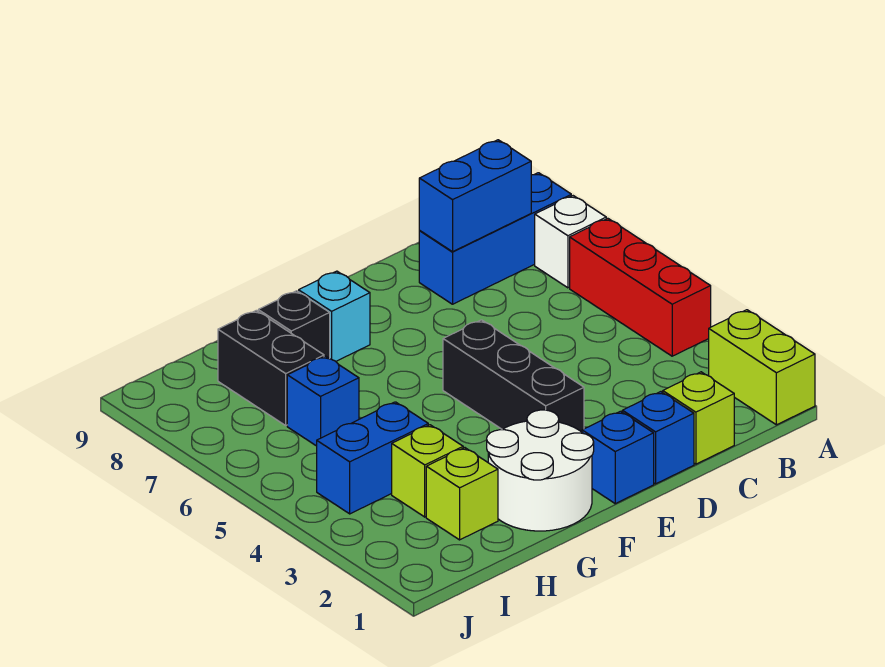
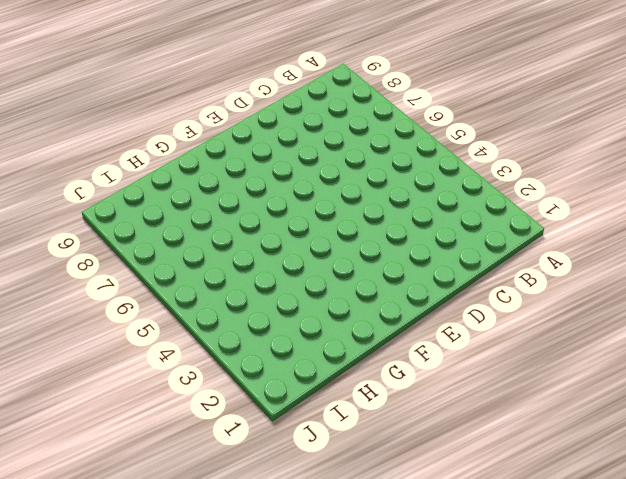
none -> lime 1x2 brick [709,310,815,425]
none -> red 1x3 brick [570,218,711,356]
none -> white 1x1 brick [535,196,606,288]

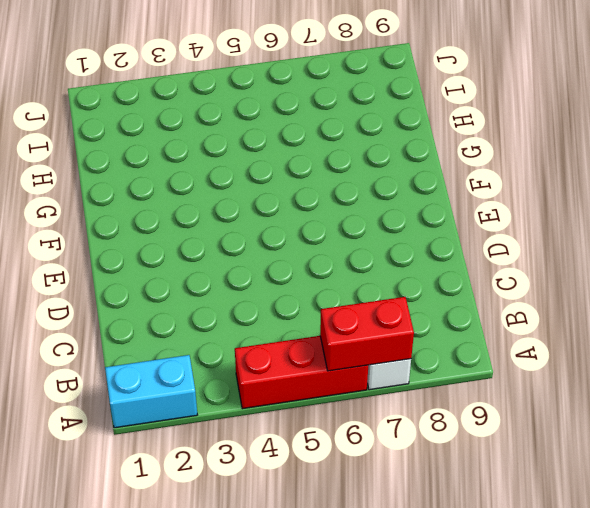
cyan 1x2 brick [105,355,197,428] -> lime 1x2 brick [709,310,815,425]
red 1x2 brick [320,297,414,371] -> none
none -> blue 1x3 brick [419,173,571,304]
none -> lime 1x1 brick [663,372,734,464]
none -> blue 1x1 brick [622,392,694,484]

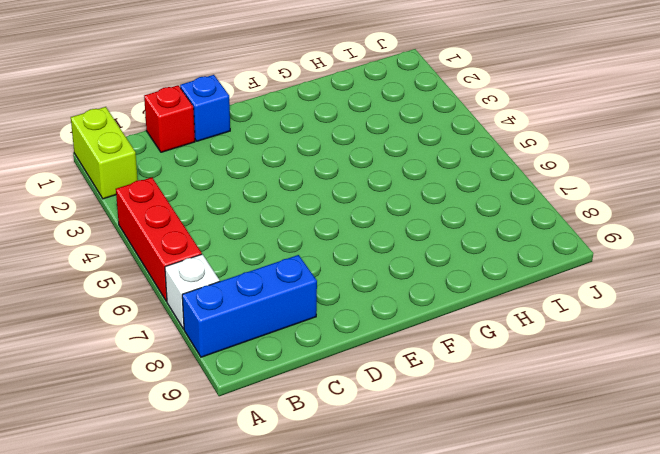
red 1x1 brick [144,85,195,152] -> lime 1x1 brick [663,372,734,464]
none -> blue 1x1 brick [582,411,654,504]
none -> black 1x3 brick [443,320,584,432]
none -> white 2x2 round brick [487,410,594,531]

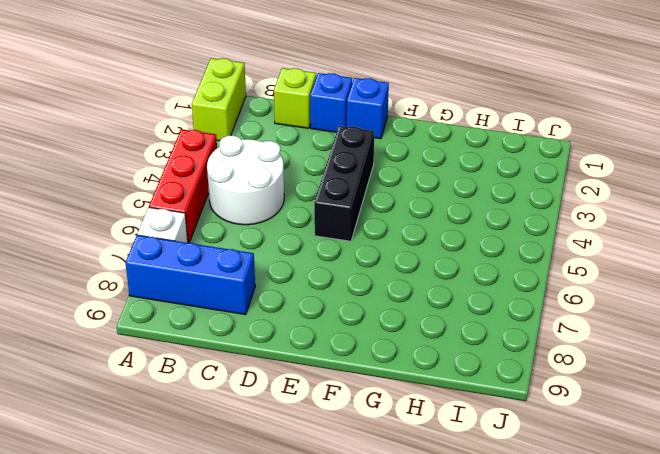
white 2x2 round brick [207,136,284,225] -> white 2x2 round brick moved to [487,410,594,531]
none -> cyan 1x1 brick [299,271,370,361]
none -> black 1x1 brick [258,291,330,359]
none -> lime 1x1 brick [426,448,498,540]

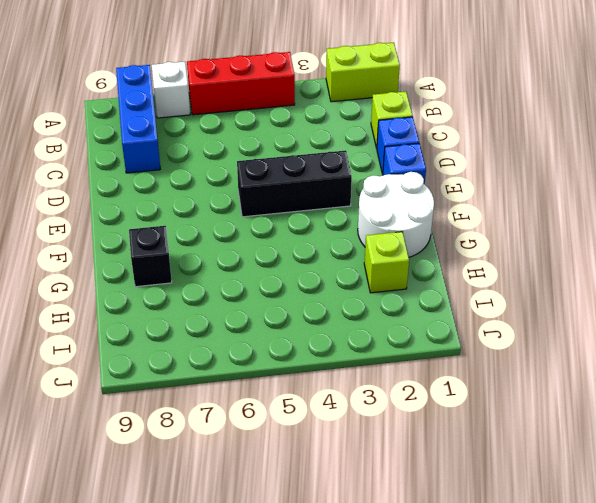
none -> cyan 1x1 brick [299,271,370,361]
none -> lime 1x1 brick [392,425,463,517]
none -> blue 1x2 brick [317,402,428,514]

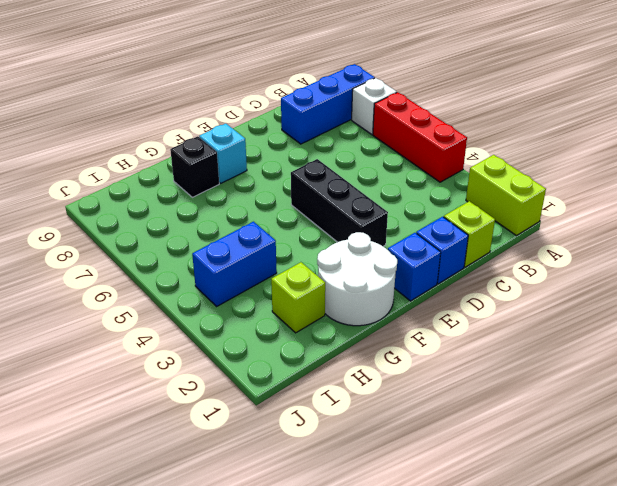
none -> lime 1x1 brick [392,425,463,517]
none -> blue 1x1 brick [287,356,359,446]
none -> black 1x2 brick [218,311,324,425]

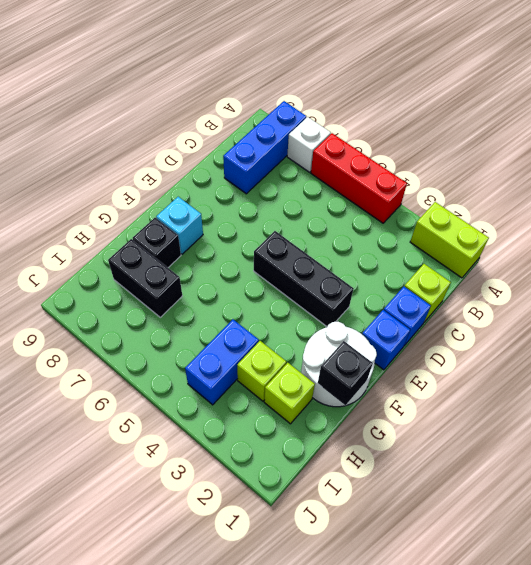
black 1x1 brick [318,341,373,405] -> none
none -> blue 1x1 brick [287,356,359,446]
none -> blue 1x2 brick [419,140,531,252]

